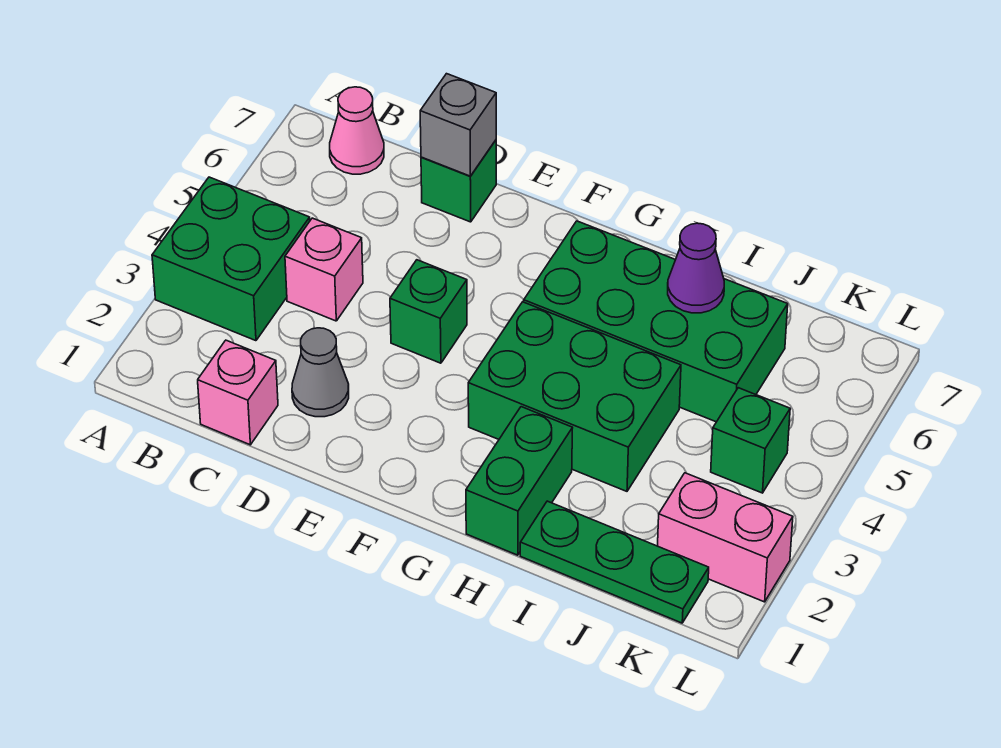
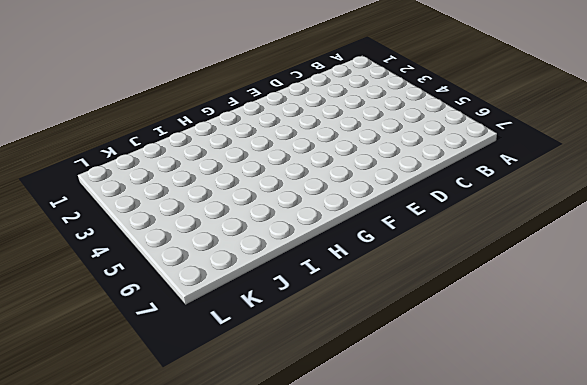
none -> green 2x2 brick [152,177,310,341]
none -> pink 1x1 cone [330,87,384,174]
none -> pink 1x1 brick [198,340,278,445]

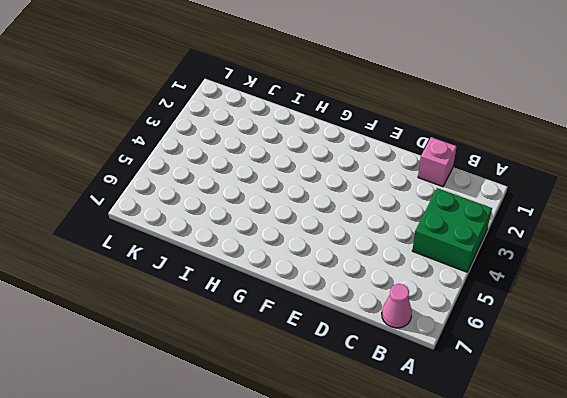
none -> pink 1x1 brick [285,218,363,321]
none -> grey 1x1 cone [292,328,349,417]
none -> green 1x1 brick [421,140,496,222]

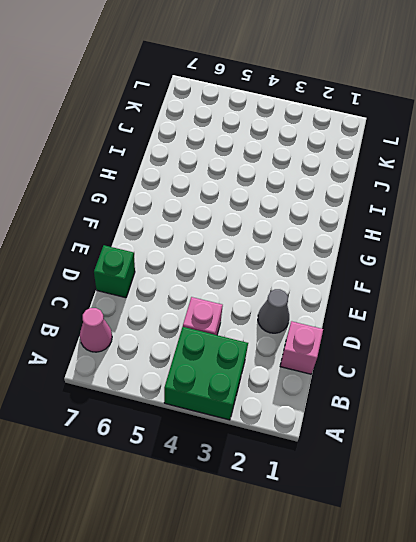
none -> green 1x1 brick [390,260,467,363]
none -> green 2x3 brick [468,302,681,491]
none -> green 2x4 brick [524,221,788,422]

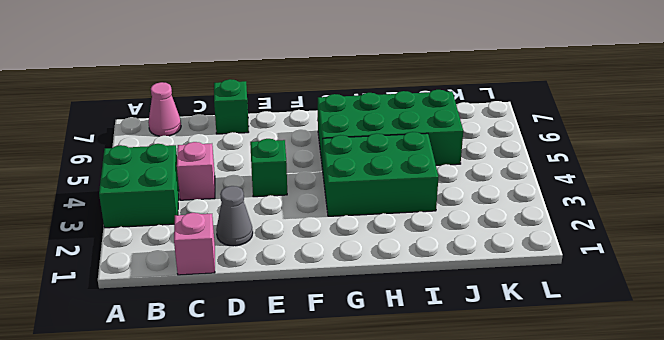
none -> green 1x2 brick [466,407,572,555]
none -> green 1x3 plate [520,501,709,623]
none -> pink 1x2 brick [658,473,793,602]

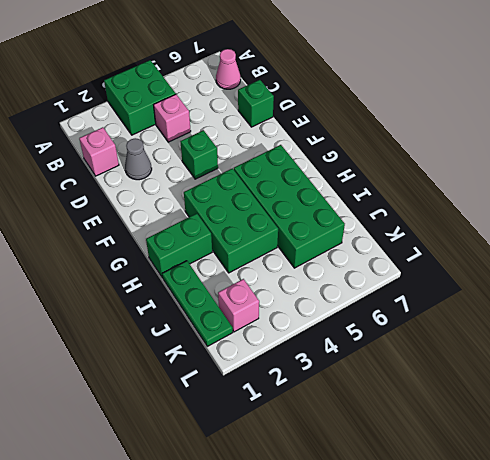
pink 1x1 brick [218,279,259,332] -> pink 1x2 brick [658,473,793,602]
none -> green 1x1 brick [711,388,790,493]
none -> grey 1x1 brick [420,74,496,176]
none -> purple 1x1 cone [668,223,724,313]

